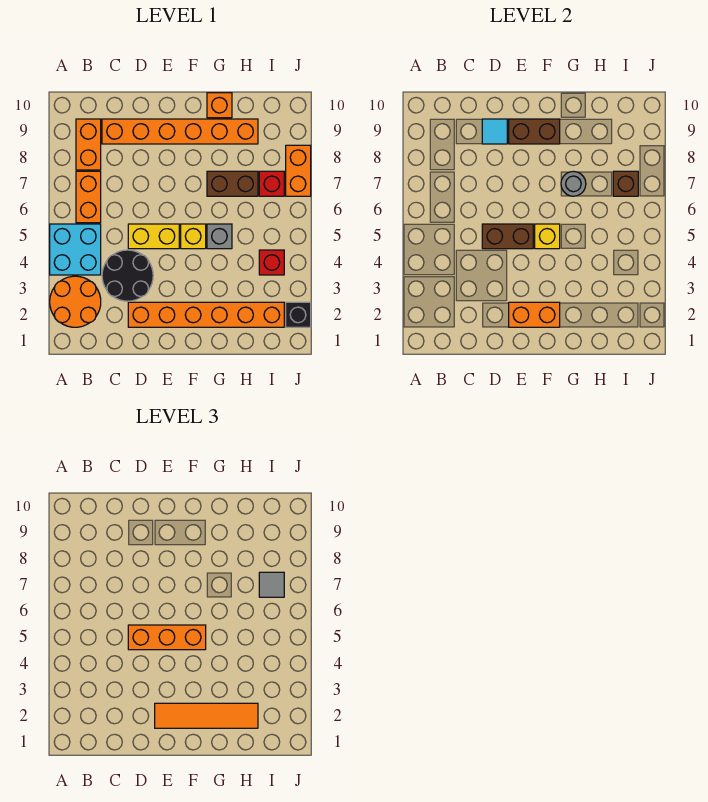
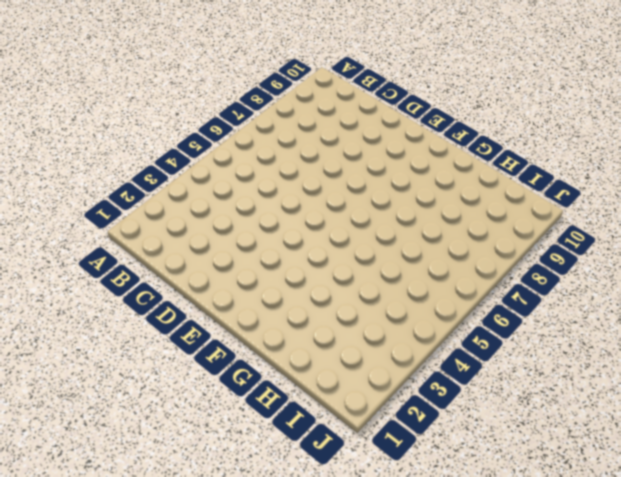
none -> orange 2x2 round brick [50,276,101,327]
none -> cyan 2x2 brick [50,224,101,275]
none -> orange 1x2 brick [76,171,101,223]

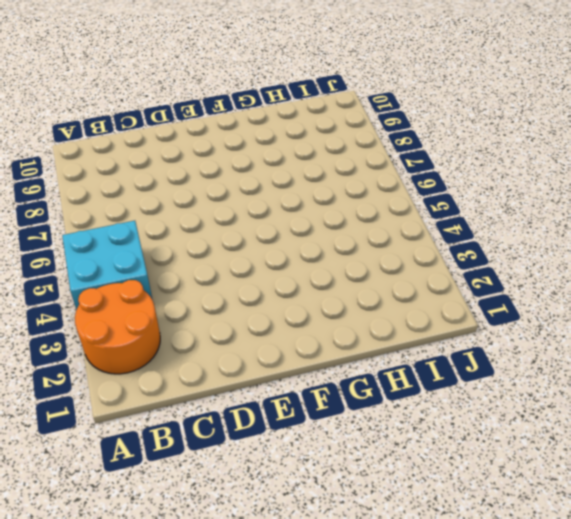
none -> orange 1x2 brick [76,171,101,223]
none -> orange 1x2 brick [76,119,101,170]
none -> black 2x2 round brick [102,250,153,301]

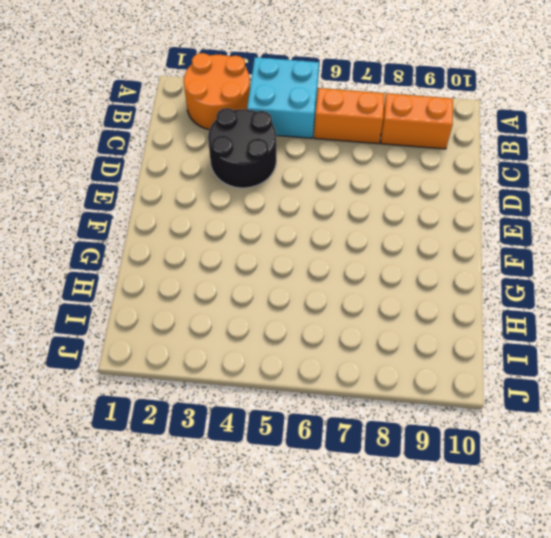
none -> orange 1x6 brick [102,119,258,144]
none -> orange 1x6 brick [128,302,284,327]
none -> yellow 1x2 brick [128,224,179,249]

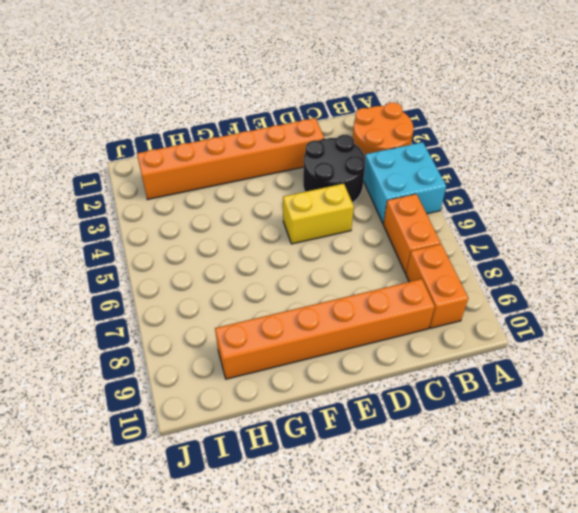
none -> yellow 1x1 brick [181,224,206,249]
none -> grey 1x1 brick [207,224,232,249]
none -> brown 1x2 brick [207,171,258,196]

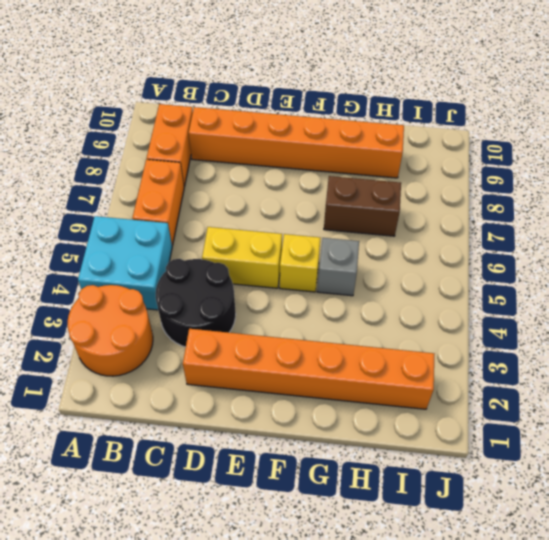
none -> orange 1x1 brick [207,93,232,118]
none -> red 1x1 brick [259,250,284,275]
none -> red 1x1 brick [259,171,284,196]

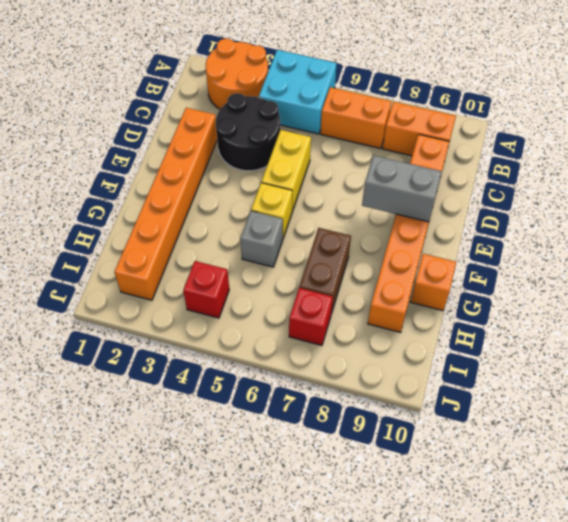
grey 1x2 brick [362,155,442,222] -> brown 1x2 brick [509,119,560,144]
none -> black 1x1 brick [286,302,311,327]
none -> orange 1x2 brick [286,145,311,196]
none -> brown 1x2 brick [482,224,533,249]

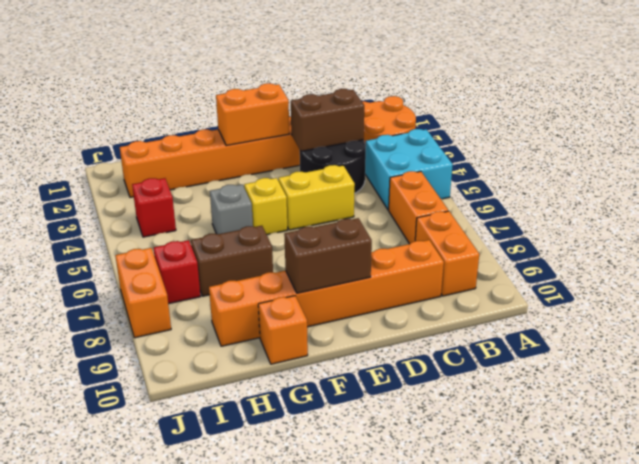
brown 1x2 brick [291,89,364,151] -> brown 1x2 brick moved to [482,224,533,249]
none -> black 1x1 brick [286,302,311,327]
none -> cyan 1x1 tile [482,119,507,144]
none -> yellow 1x1 brick [535,224,560,249]

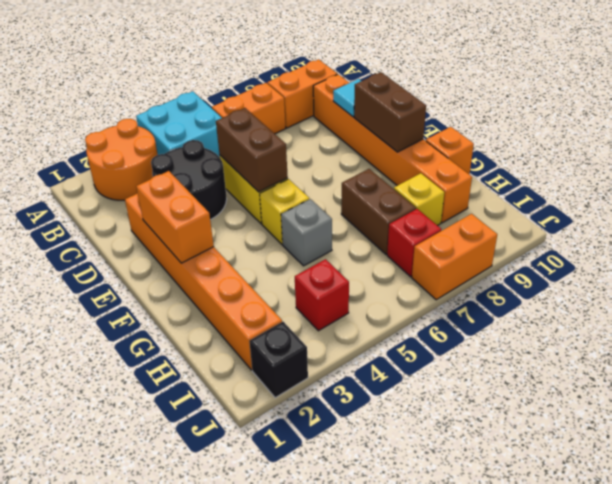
yellow 1x1 brick [394,173,444,226] -> yellow 1x1 brick moved to [535,224,560,249]
none -> grey 1x1 round brick [561,171,586,196]
none -> brown 1x1 brick [613,171,638,196]
none -> orange 1x3 brick [128,625,206,650]

